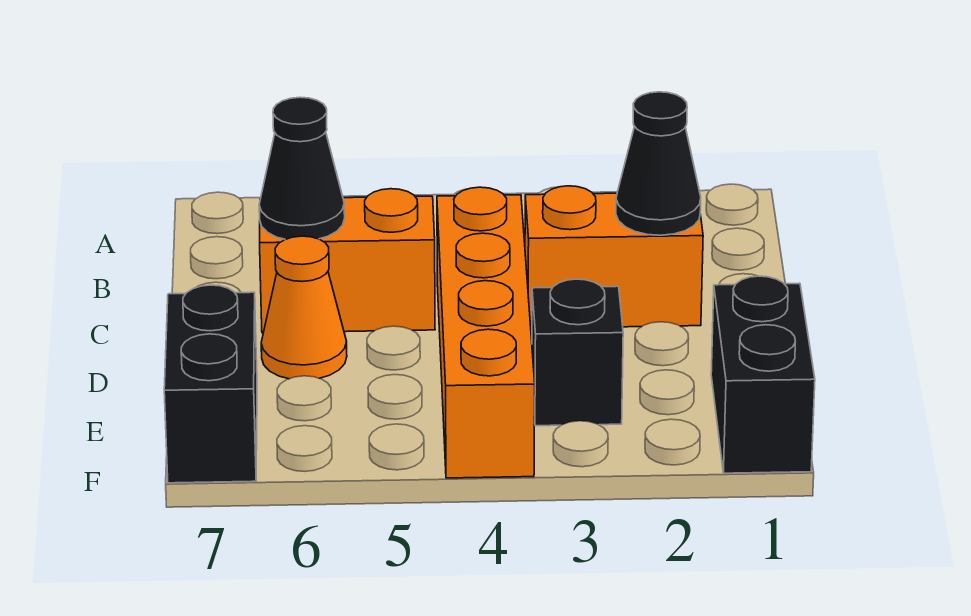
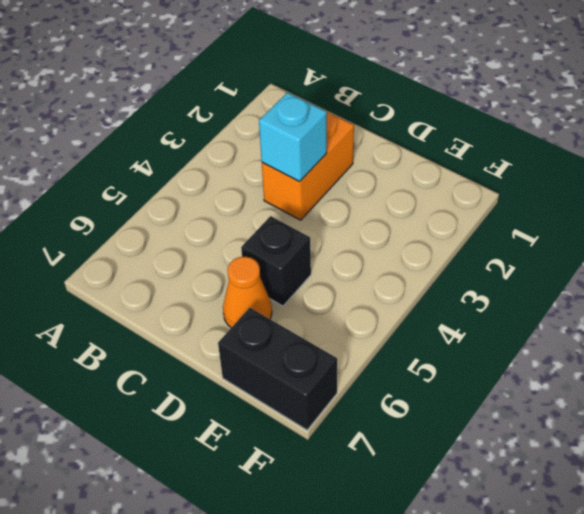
cyan 1x1 brick [259,93,327,181] -> none
black 1x1 brick [241,216,311,306] -> black 1x1 brick moved to [532,279,623,426]
none -> orange 1x4 brick [437,187,535,478]
none -> orange 1x2 brick [260,189,435,333]

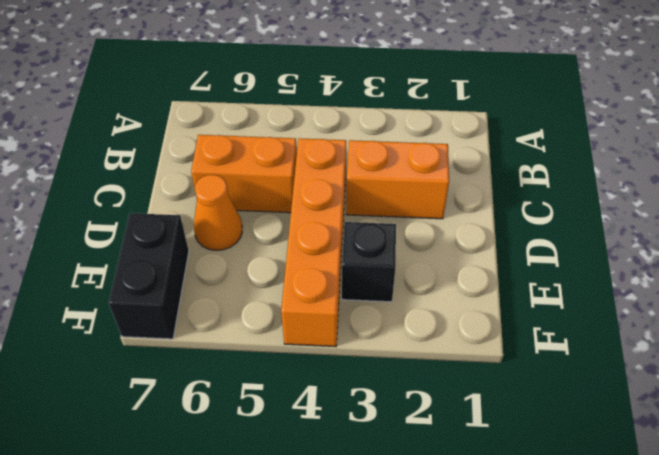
none -> black 1x2 brick [711,276,815,473]
none -> black 1x1 cone [616,92,701,235]

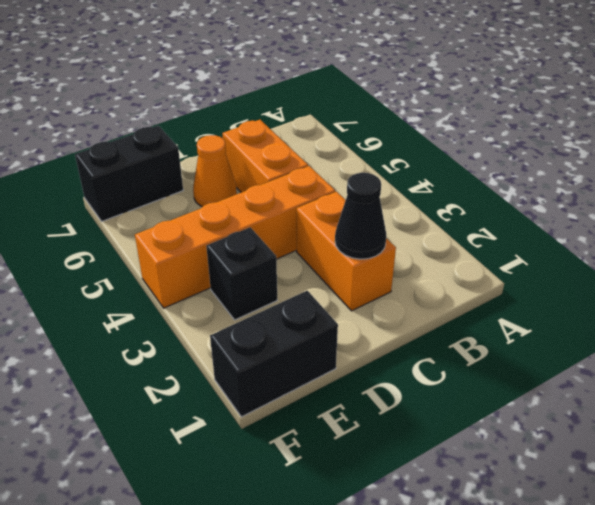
none -> black 1x1 cone [259,97,345,239]

